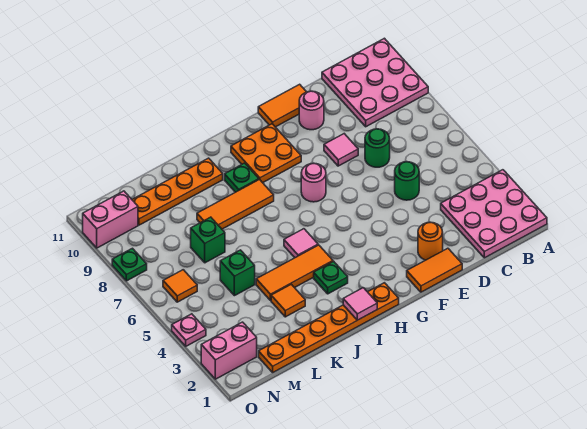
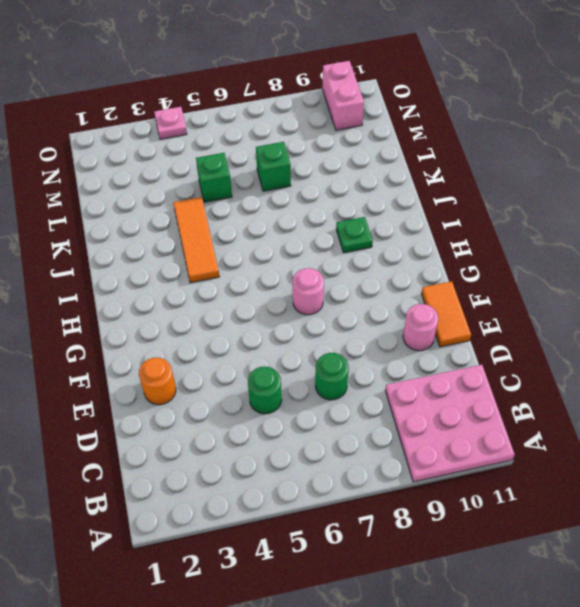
none -> pink 3x3 plate [441,170,547,258]
none -> orange 1x2 tile [407,248,462,292]
none -> pink 1x1 tile [324,134,358,166]

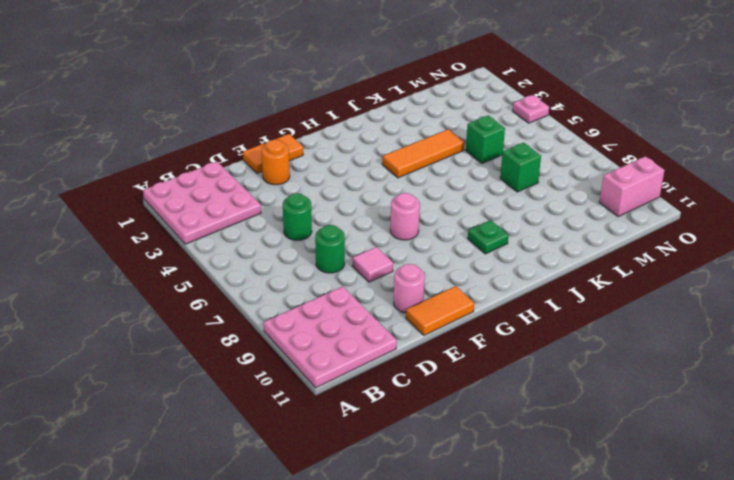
none -> orange 2x2 plate [231,124,301,183]
none -> orange 1x6 plate [259,283,399,372]
none -> green 1x1 plate [314,261,348,294]

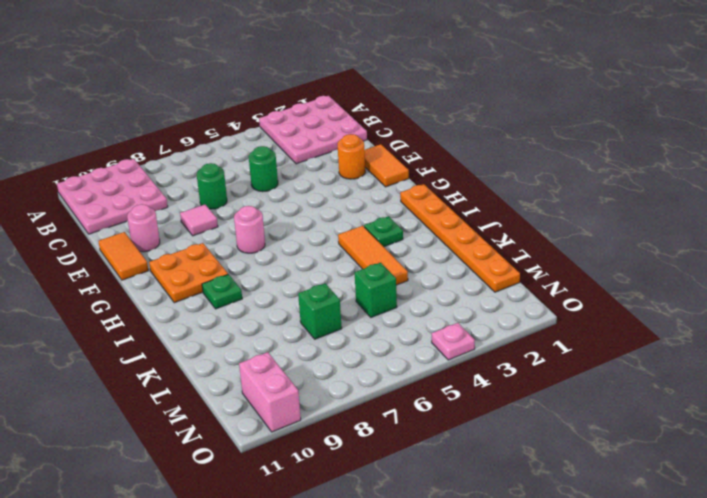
none -> pink 1x1 tile [284,229,318,258]
none -> orange 1x3 tile [197,180,274,229]
none -> orange 1x4 plate [132,158,223,225]

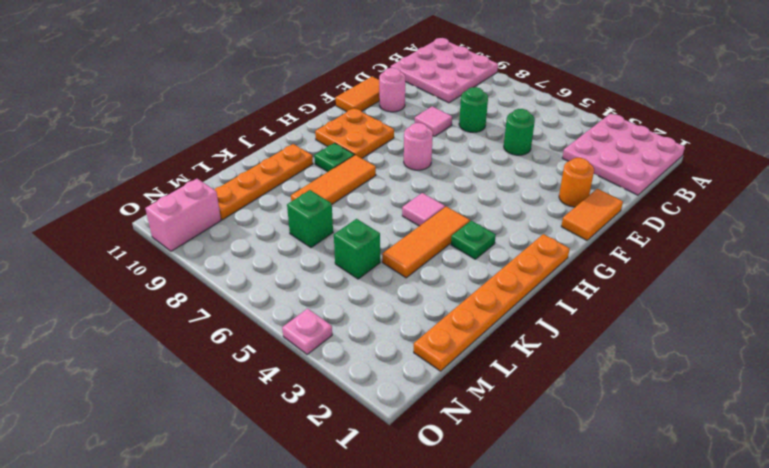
none -> orange 1x1 tile [271,284,305,317]
none -> pink 1x2 brick [201,322,257,379]
none -> orange 1x1 tile [163,270,197,302]

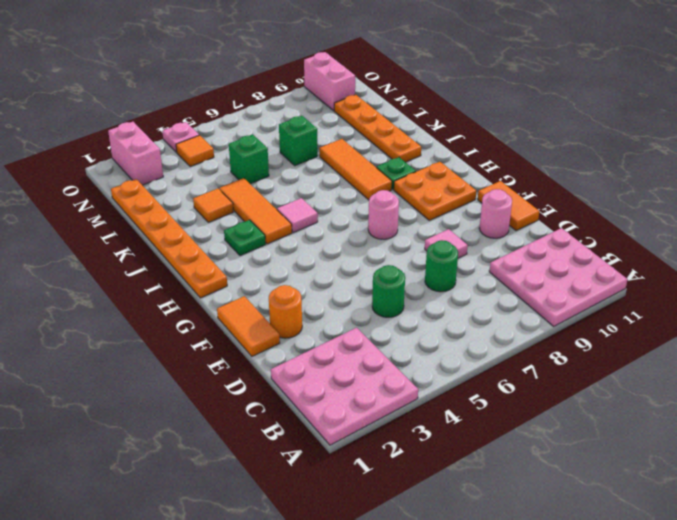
orange 1x1 tile [176,135,214,166] -> orange 1x1 tile moved to [163,270,197,302]
none -> green 1x1 plate [112,248,147,281]
none -> pink 1x1 tile [343,288,377,320]

